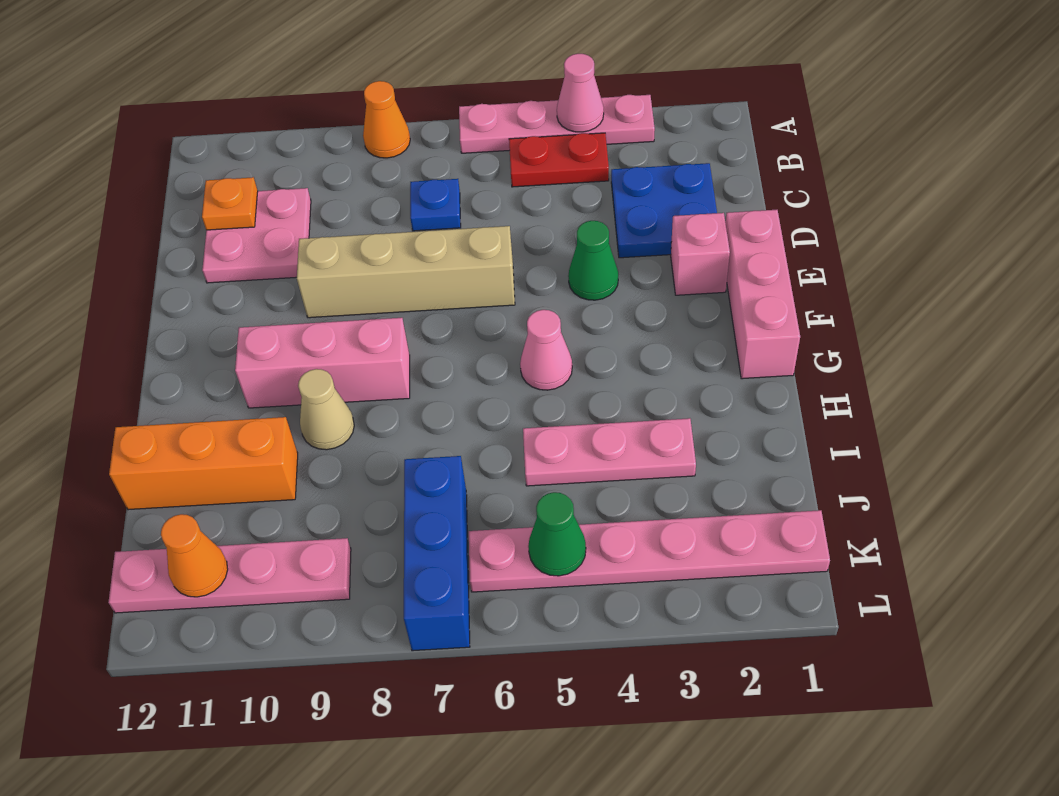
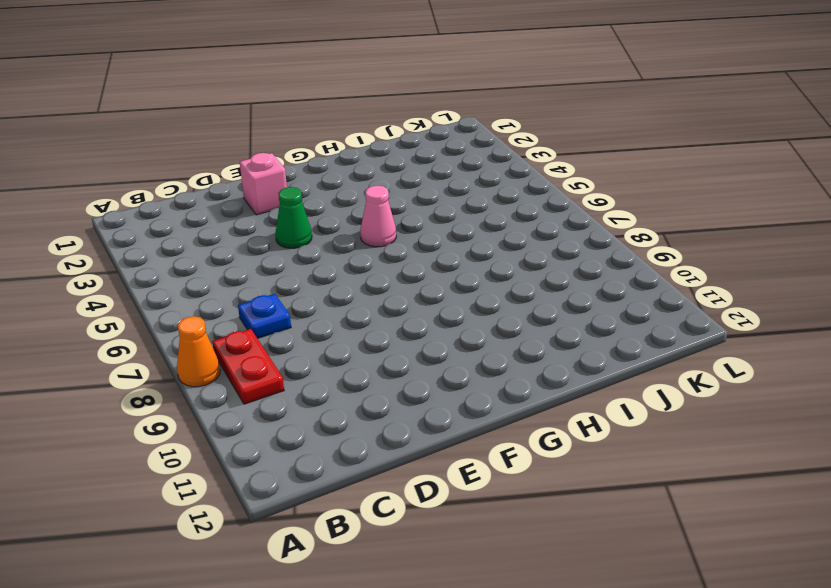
red 1x2 plate [212,329,284,404] -> red 1x2 plate moved to [509,133,609,187]
none -> pink 1x4 plate [459,95,655,153]
none -> blue 2x2 plate [611,163,717,258]
none -> pink 2x2 plate [202,188,311,283]

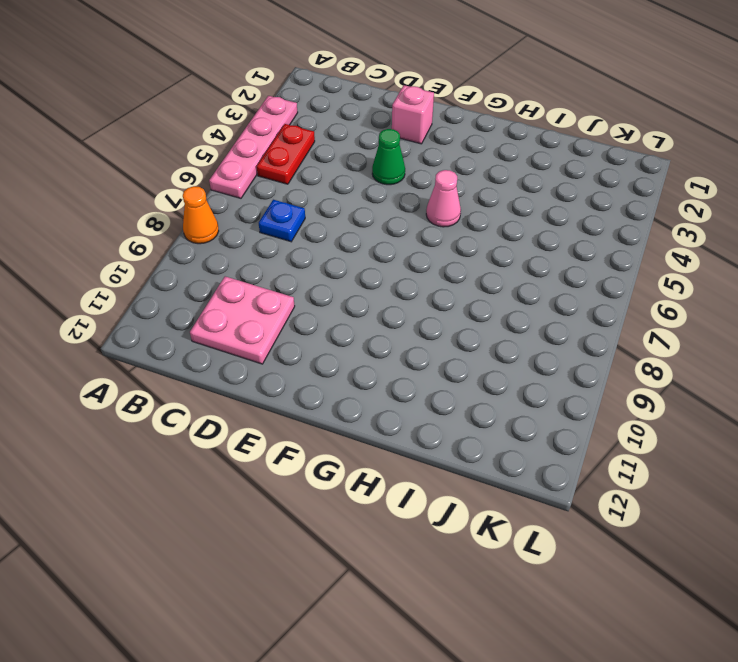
none -> blue 2x2 plate [611,163,717,258]
none -> pink 1x3 brick [725,210,800,379]
none -> tan 1x4 brick [297,226,515,318]

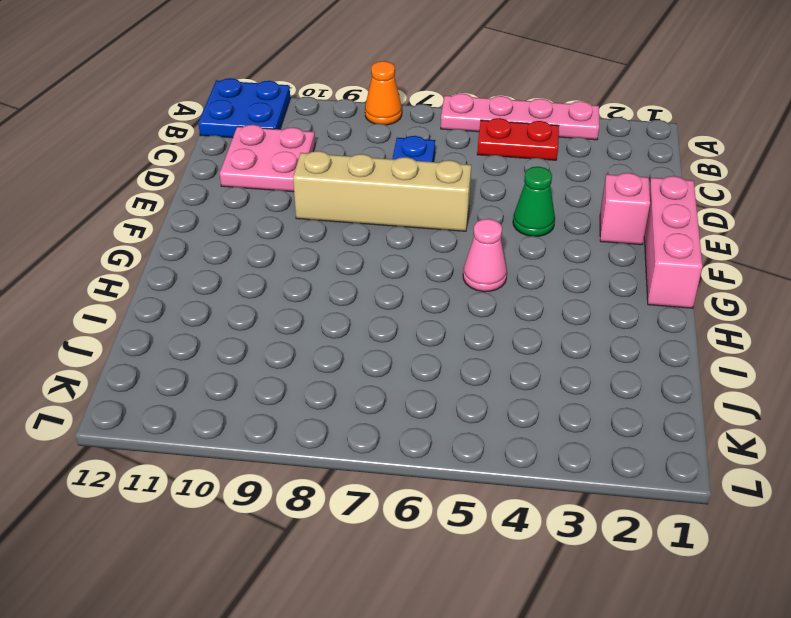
blue 2x2 plate [198,78,290,138] -> blue 2x2 plate moved to [611,163,717,258]
none -> pink 1x3 brick [235,318,410,408]
none -> tan 1x1 cone [298,369,354,450]
none -> pink 1x3 plate [523,418,696,486]

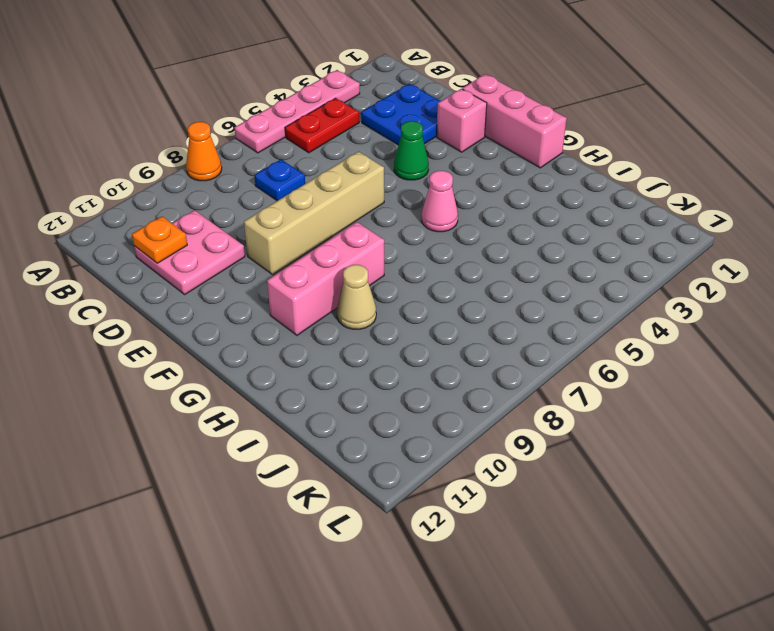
none -> pink 1x3 plate [523,418,696,486]
none -> orange 1x3 brick [109,417,298,510]
none -> blue 1x3 brick [404,456,470,651]

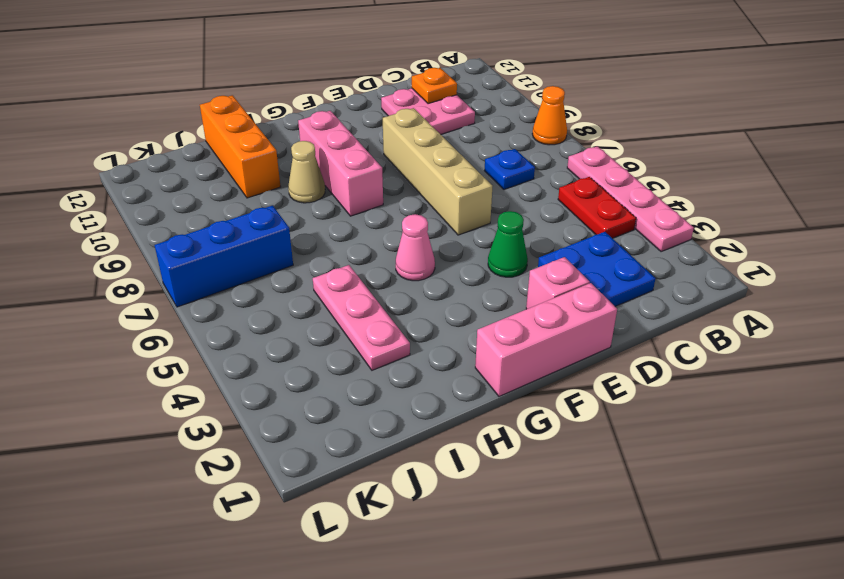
none -> pink 1x6 plate [469,510,830,592]
none -> pink 1x4 plate [108,538,351,613]
none -> pink 1x1 cone [557,54,604,132]

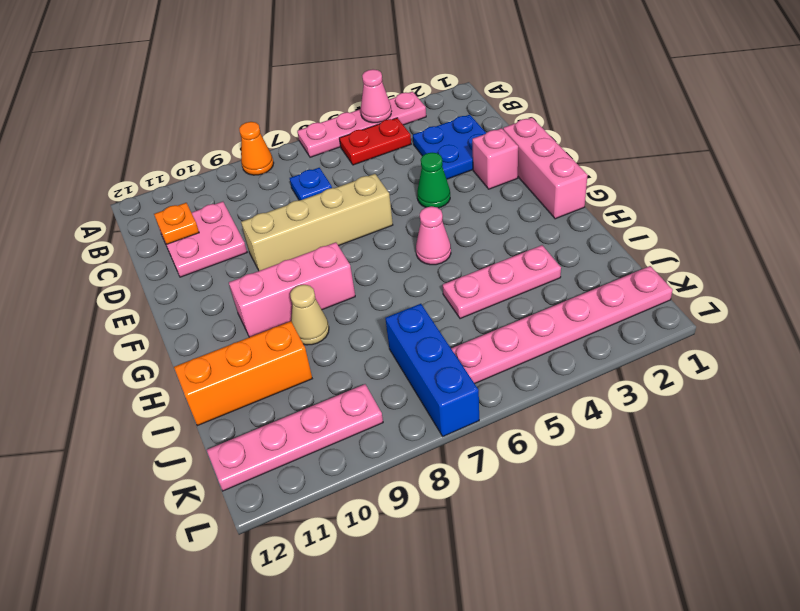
none -> green 1x1 cone [528,492,586,576]
none -> orange 1x1 cone [161,514,228,597]

